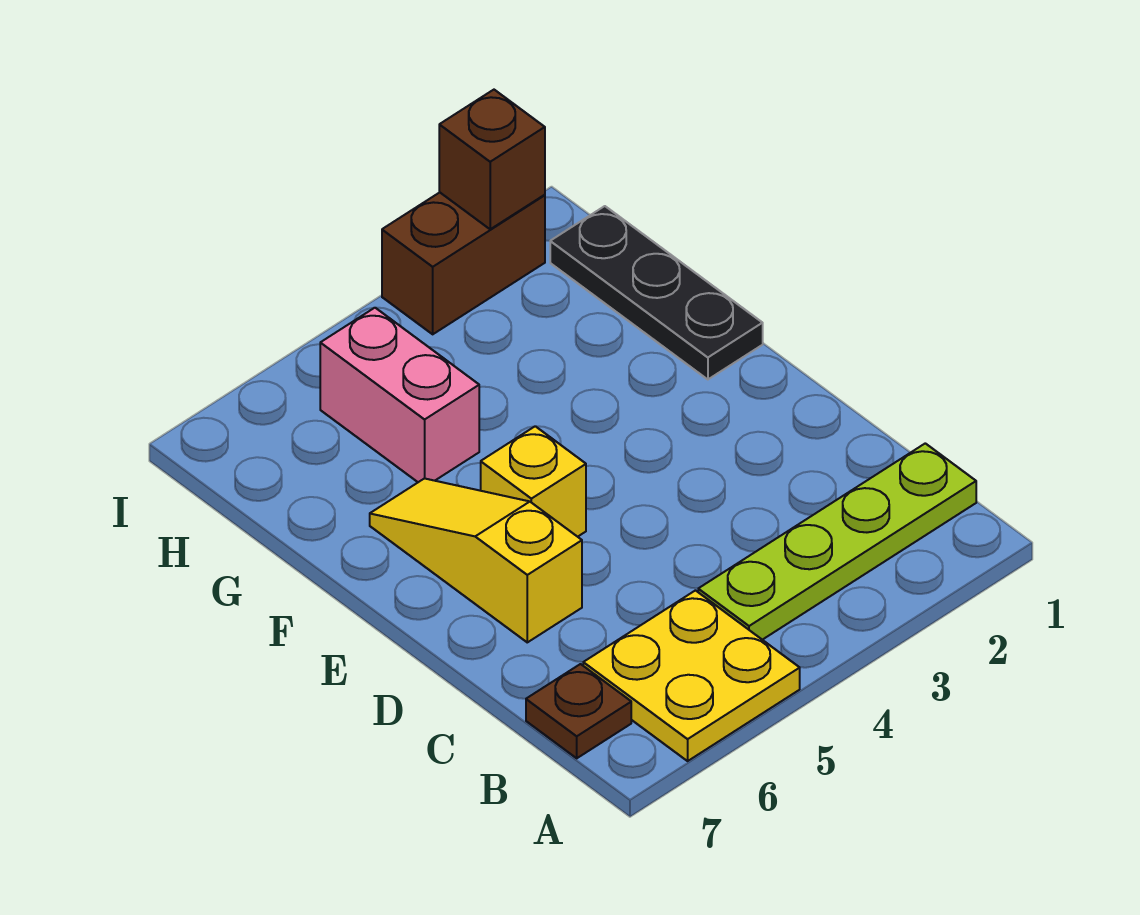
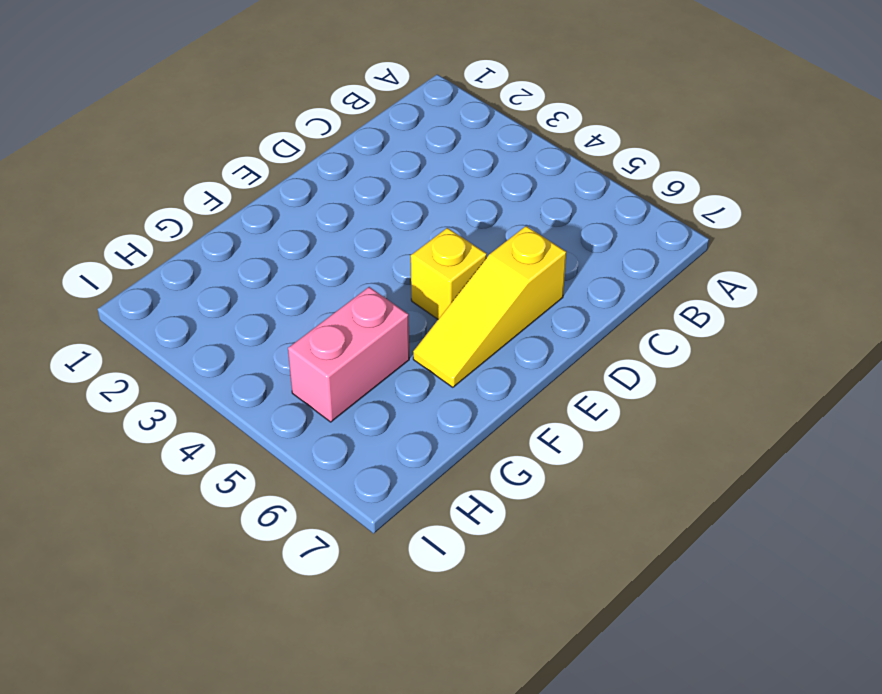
none -> yellow 2x2 plate [583,591,800,761]
none -> lime 1x4 plate [698,443,976,640]

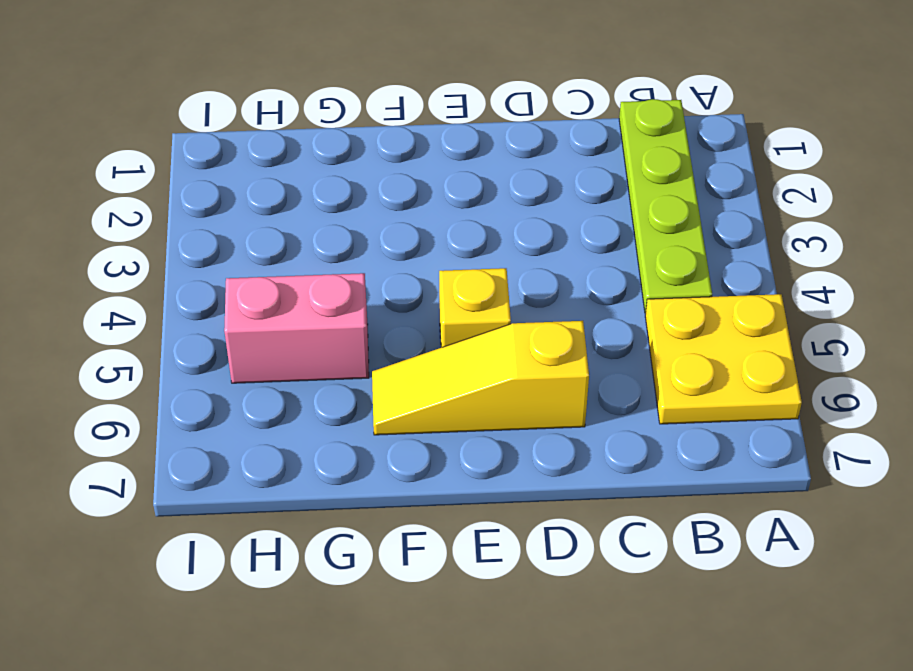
none -> brown 1x1 plate [526,664,631,758]
none -> black 1x3 plate [550,206,763,379]

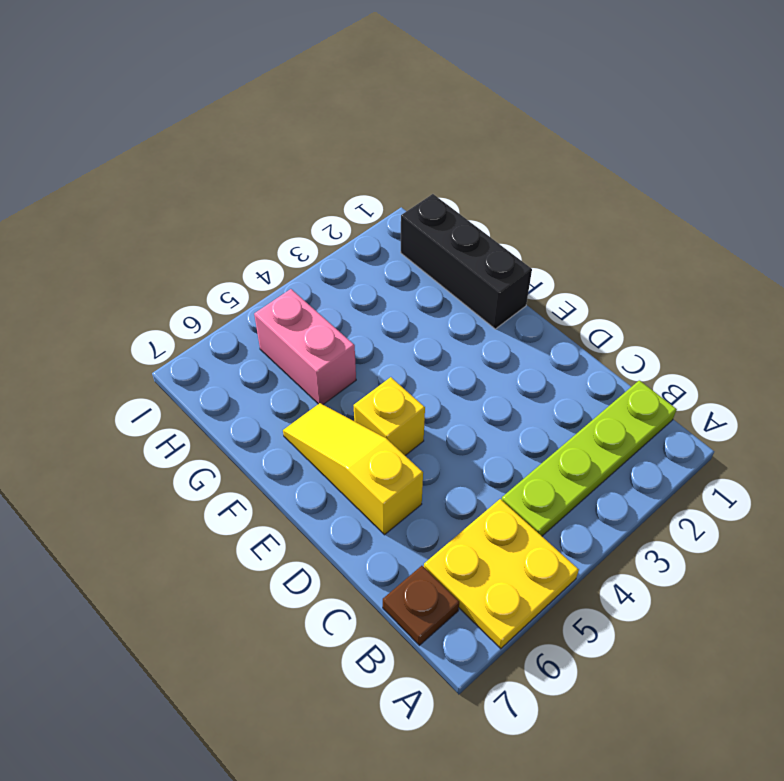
black 1x3 brick [401,194,532,329] -> black 1x3 plate [550,206,763,379]
none -> brown 1x2 brick [382,192,545,334]
none -> brown 1x1 brick [439,90,545,229]

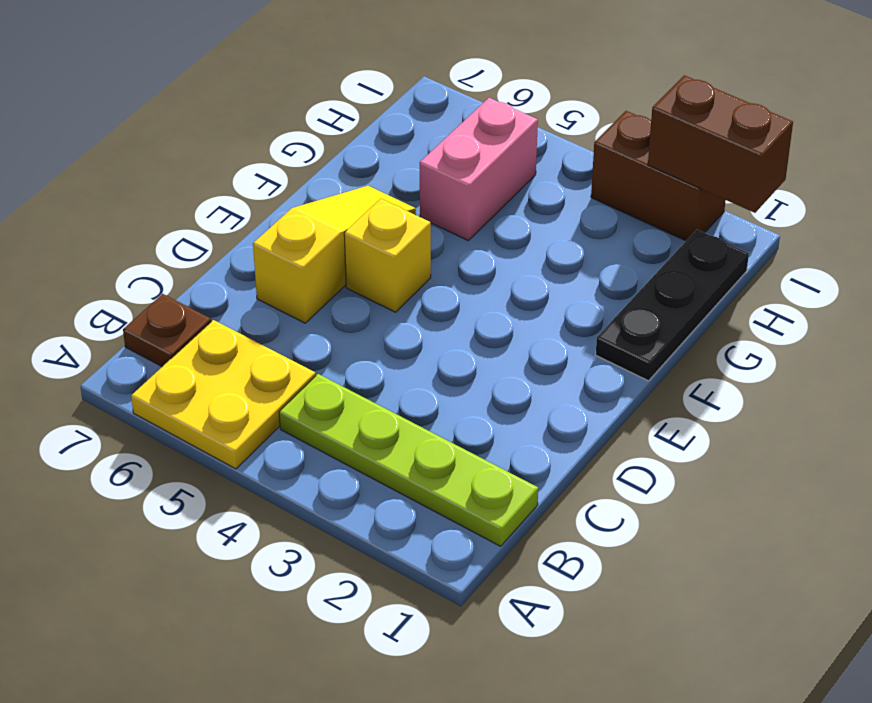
brown 1x2 brick [648,75,793,213] -> brown 1x1 brick [439,90,545,229]

